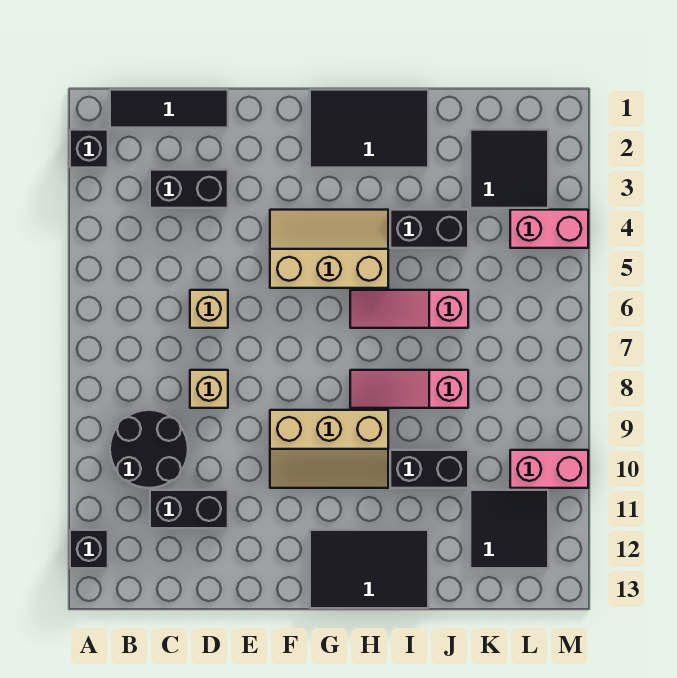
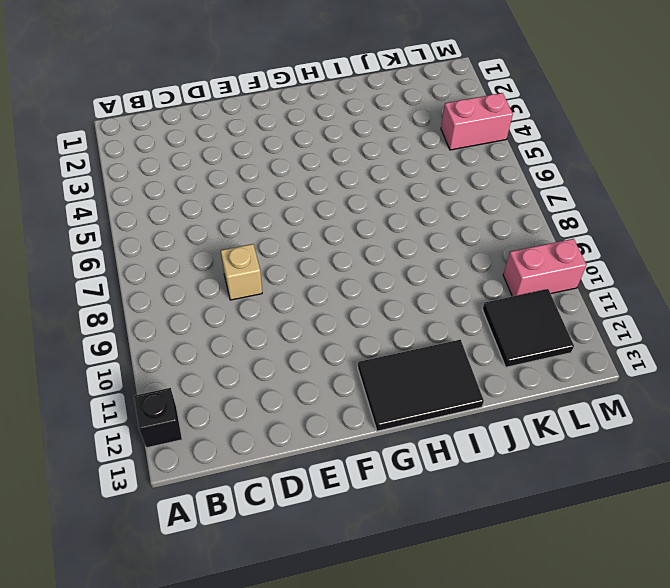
none -> black 1x1 brick [70,130,108,168]
none -> black 1x3 tile [110,90,228,128]
none -> black 2x2 round brick [110,410,188,488]

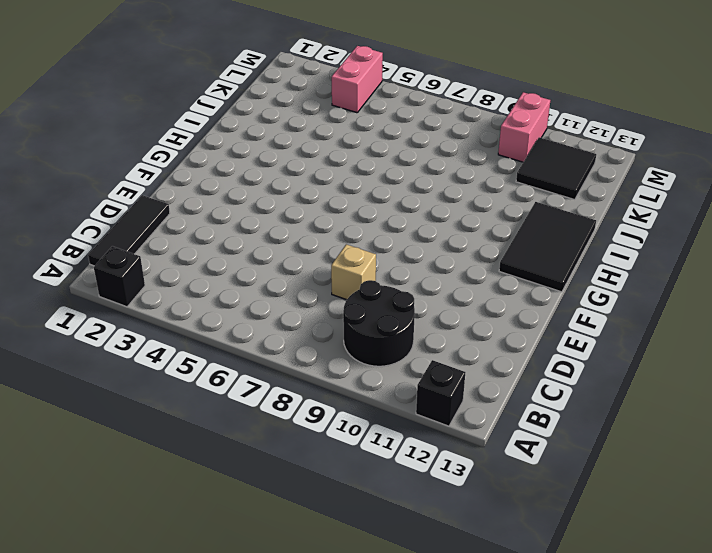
none -> black 1x2 brick [150,170,228,208]
none -> black 1x2 brick [150,490,228,528]
none -> tan 1x1 brick [190,290,228,328]

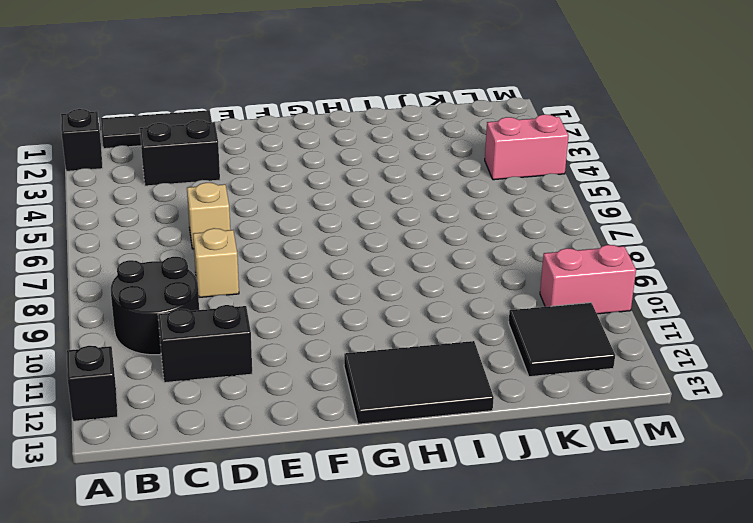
none -> tan 2x3 slope [270,210,388,288]
none -> tan 2x3 slope [270,410,388,488]
none -> black 2x3 tile [310,90,428,168]

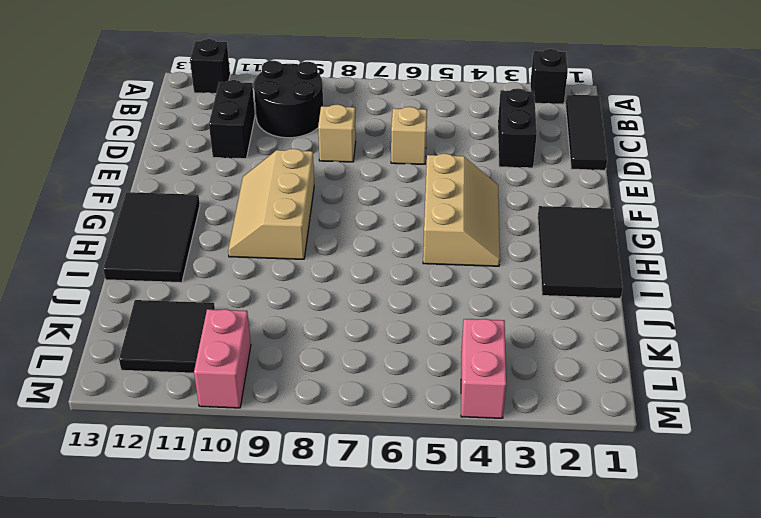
none -> pink 1x3 slope [350,290,468,328]
none -> pink 1x3 slope [350,370,468,408]
none -> black 1x2 brick [390,210,468,248]

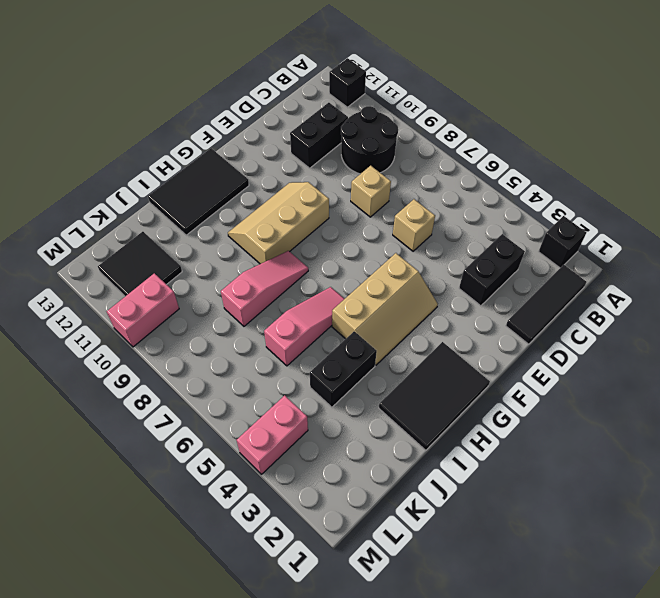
none -> black 1x2 brick [390,450,468,488]
none -> black 2x2 tile [470,130,548,208]

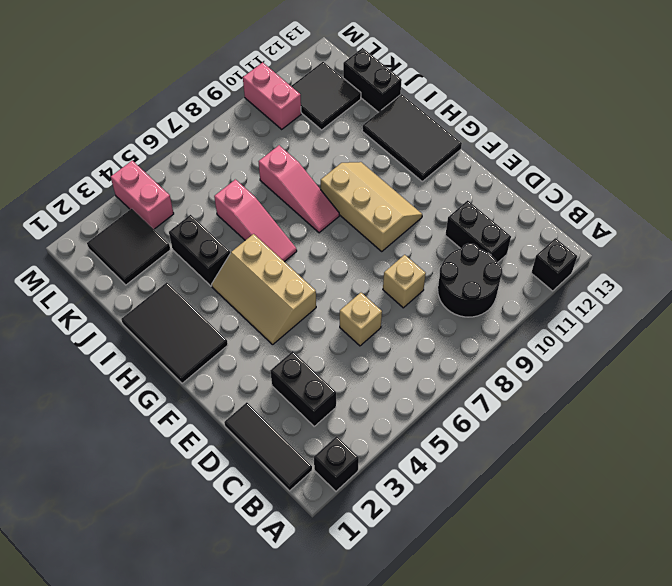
black 1x2 brick [343,48,402,112] -> black 1x2 brick moved to [390,450,468,488]

